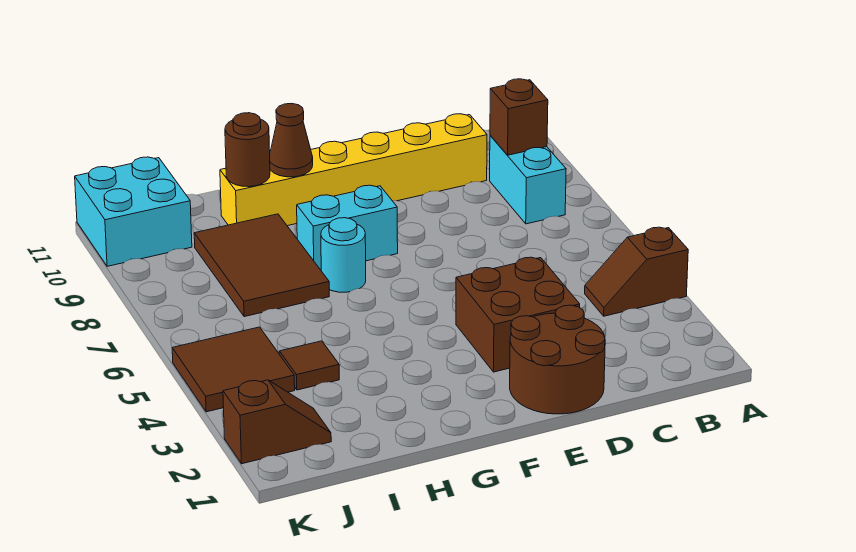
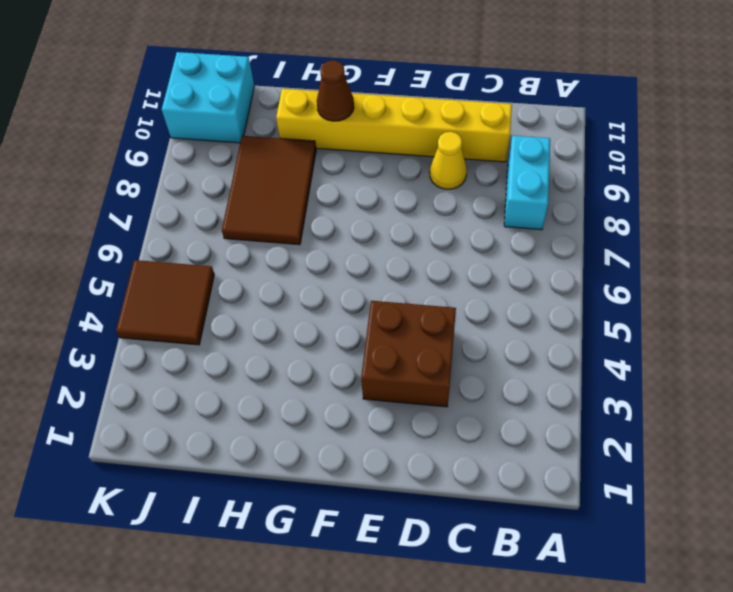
yellow 1x1 cone [430,132,467,189] -> none
none -> brown 1x2 slope [585,227,688,316]
none -> brown 2x2 round brick [510,305,605,414]
none -> cyan 1x2 brick [297,185,398,270]

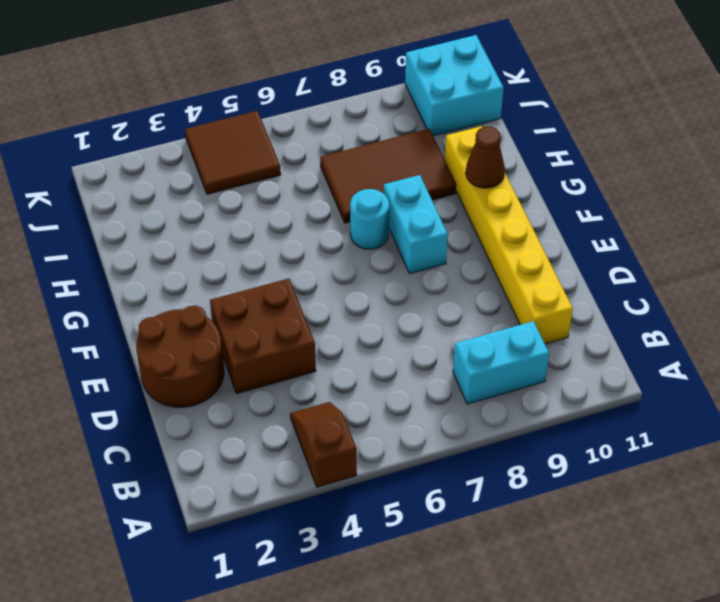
none -> brown 1x1 tile [279,341,339,390]
none -> brown 1x2 slope [223,380,331,464]
none -> brown 1x1 brick [490,79,548,155]

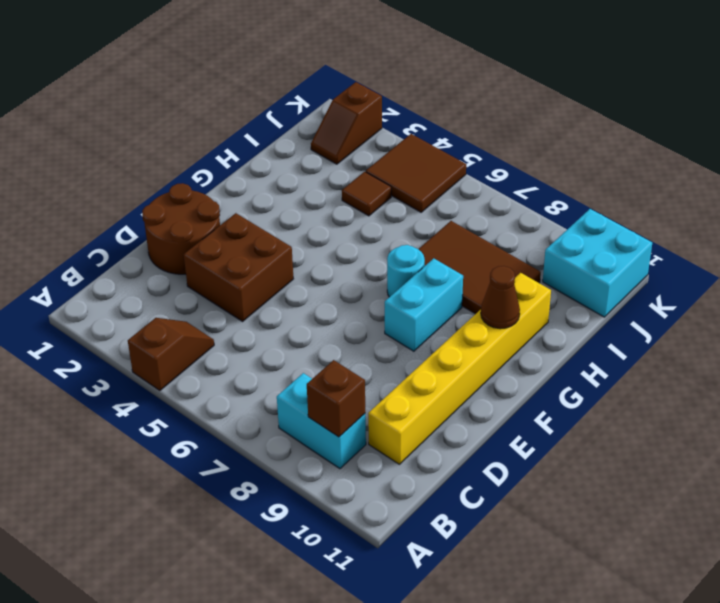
none -> brown 1x1 round brick [225,113,270,187]

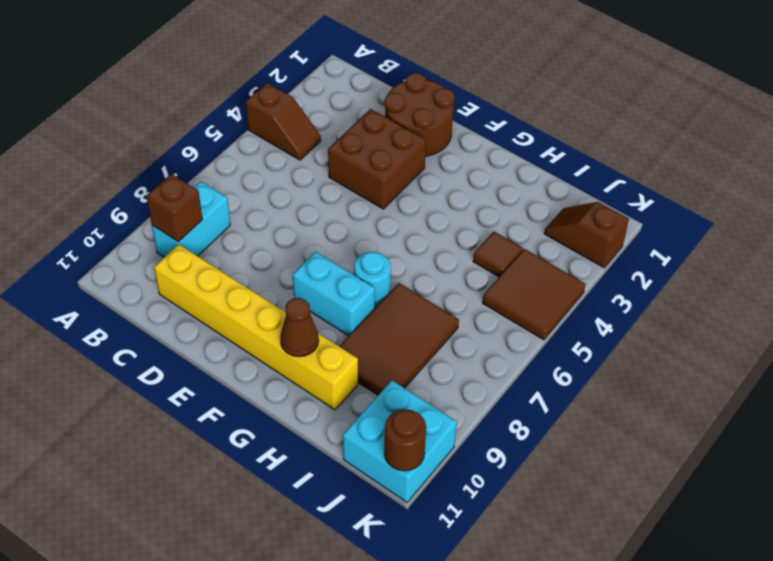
brown 1x1 round brick [384,409,426,471] -> brown 1x1 round brick moved to [225,113,270,187]

